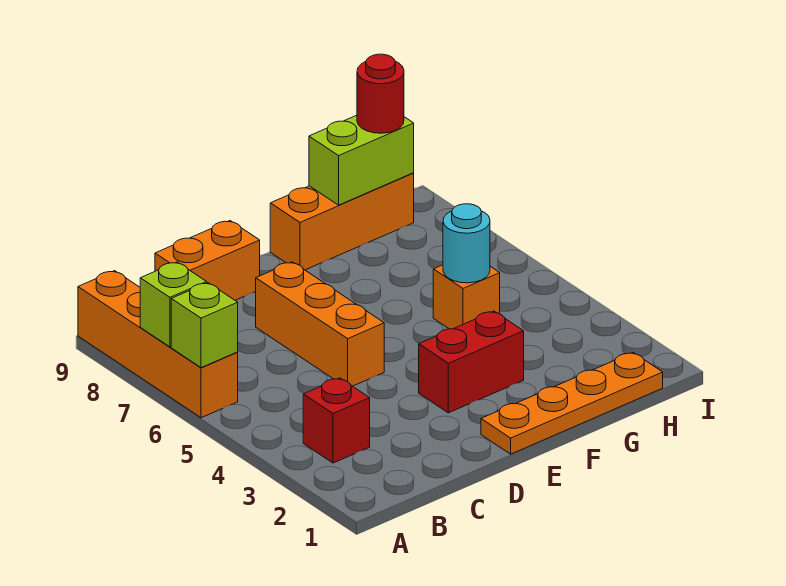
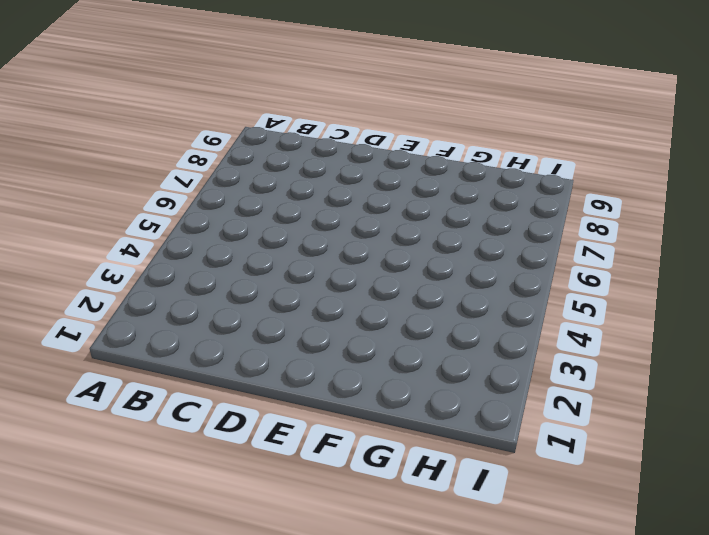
none -> orange 1x4 brick [78,271,238,418]
none -> red 1x1 brick [303,378,370,463]
none -> orange 1x2 brick [155,221,260,300]

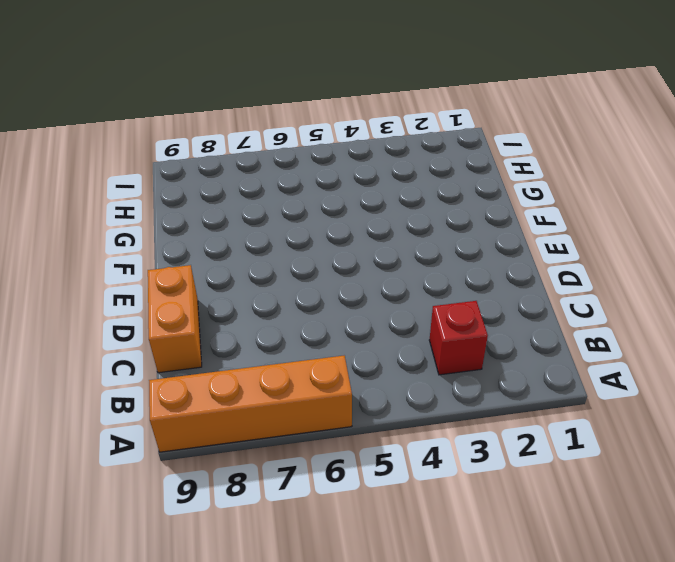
none -> orange 1x3 brick [256,262,384,386]
none -> orange 1x4 plate [481,353,663,454]
none -> red 1x2 brick [419,311,524,413]

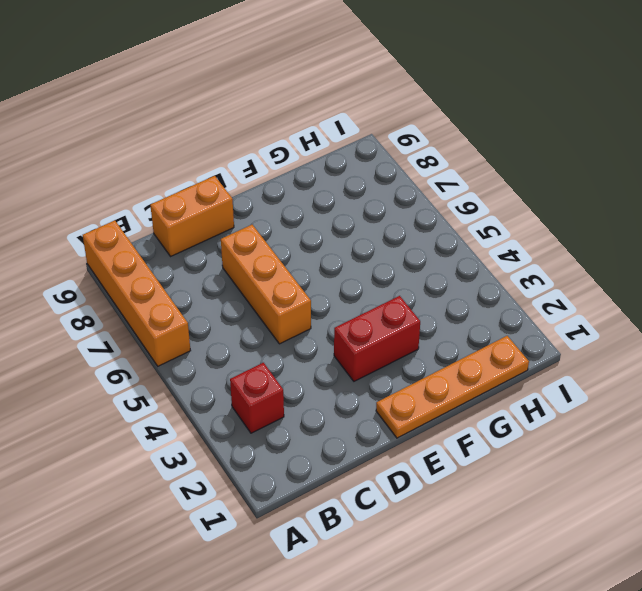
none -> orange 1x3 brick [270,173,414,270]
none -> orange 1x1 brick [433,265,500,329]
none -> lime 1x1 brick [171,283,238,368]

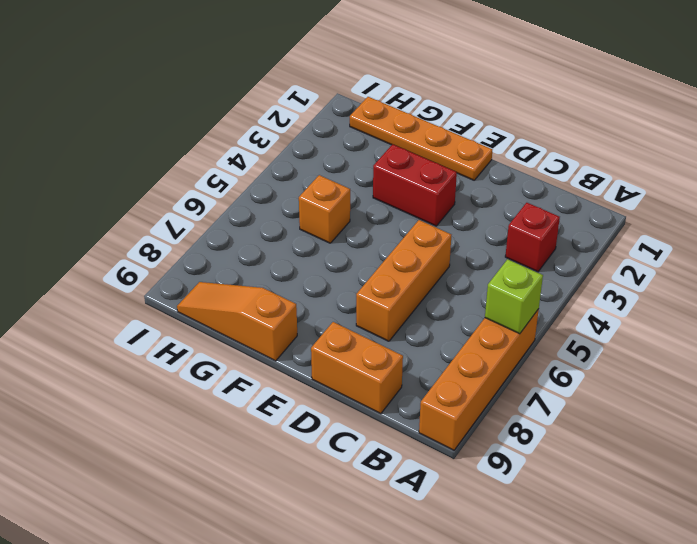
orange 1x3 slope [177,282,297,361] -> orange 1x3 brick [270,173,414,270]
none -> lime 1x1 brick [140,262,207,347]
none -> cyan 1x1 round brick [443,204,490,283]
none -> lime 1x2 brick [309,115,414,205]

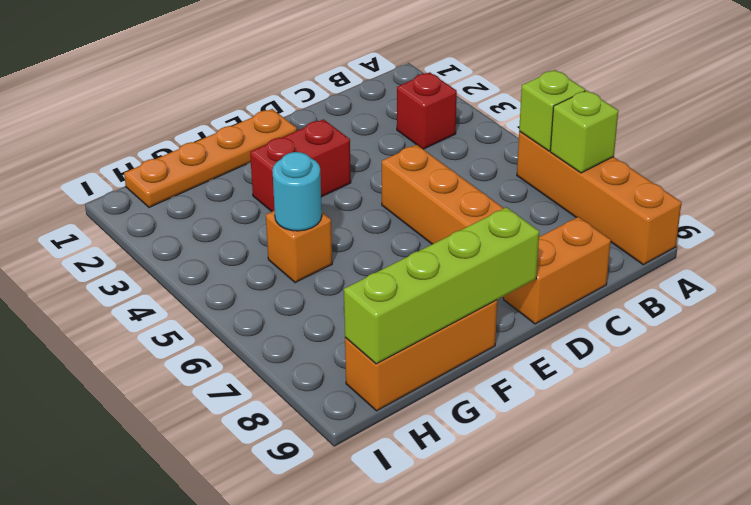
lime 1x4 brick [344,207,539,364] -> lime 1x2 brick [309,115,414,205]
none -> red 1x1 round brick [357,54,404,133]

